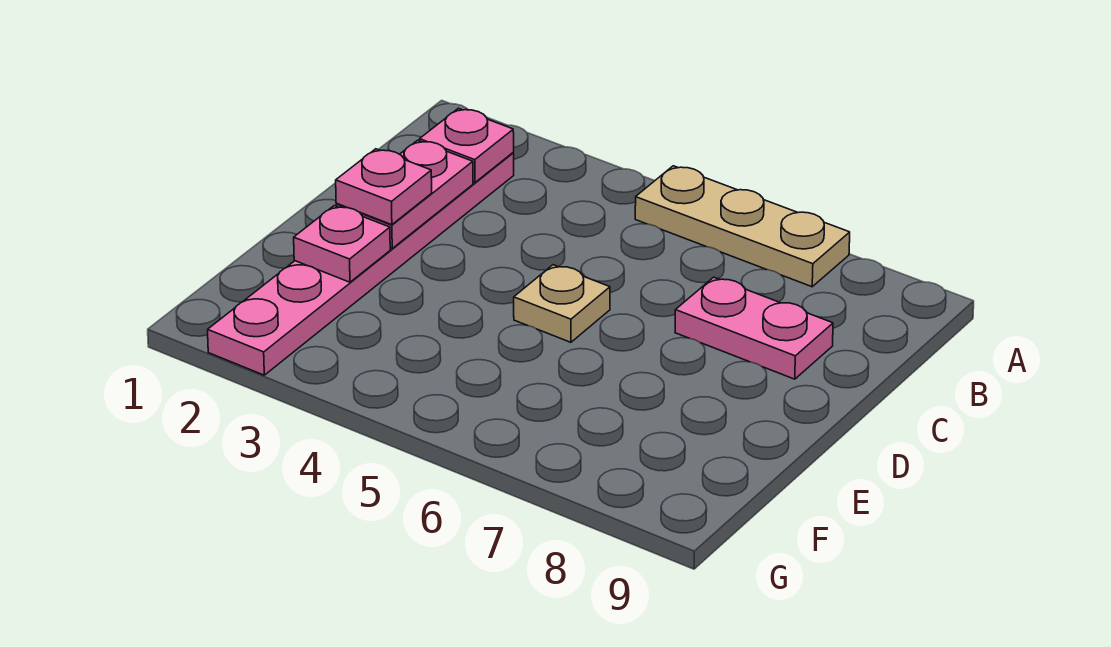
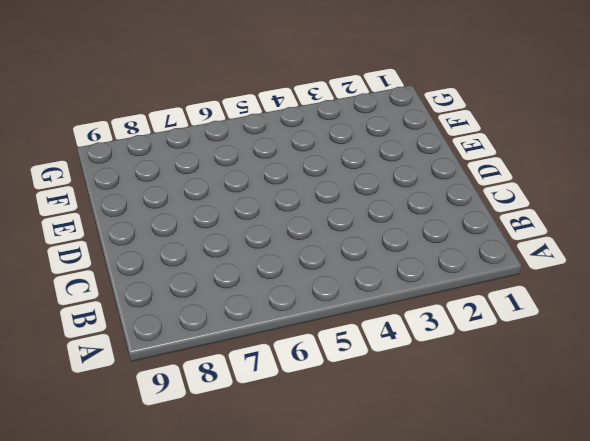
none -> tan 1x3 plate [635,166,850,287]
none -> pink 1x6 plate [208,153,514,375]

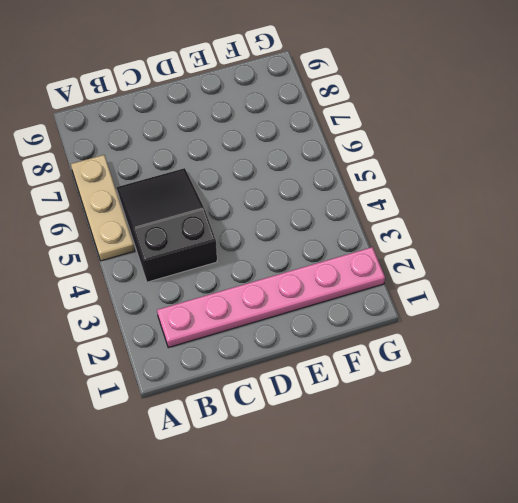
black 2x3 slope [116,168,217,282] -> none
none -> pink 1x2 plate [675,277,833,379]
none -> tan 1x1 plate [514,265,610,342]

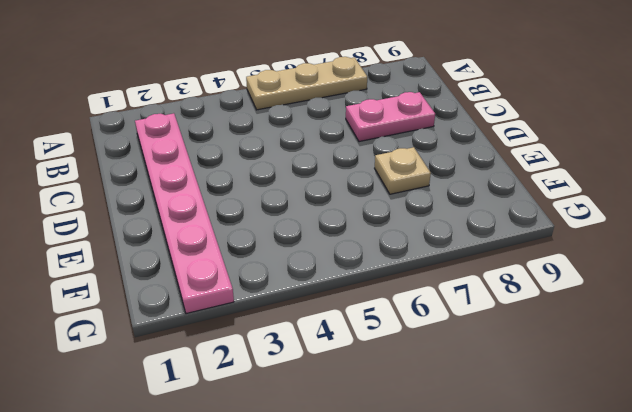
tan 1x1 plate [375,147,431,194] -> tan 1x1 plate moved to [514,265,610,342]
none -> pink 1x1 plate [420,108,514,183]
none -> pink 1x2 plate [336,140,473,248]

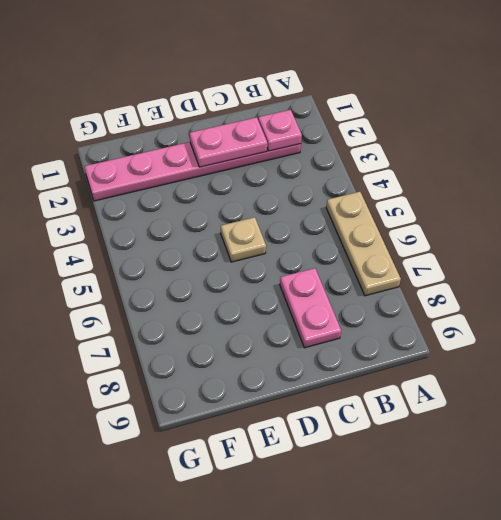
none -> pink 1x1 plate [294,206,390,282]
none -> pink 1x1 plate [336,149,432,225]

